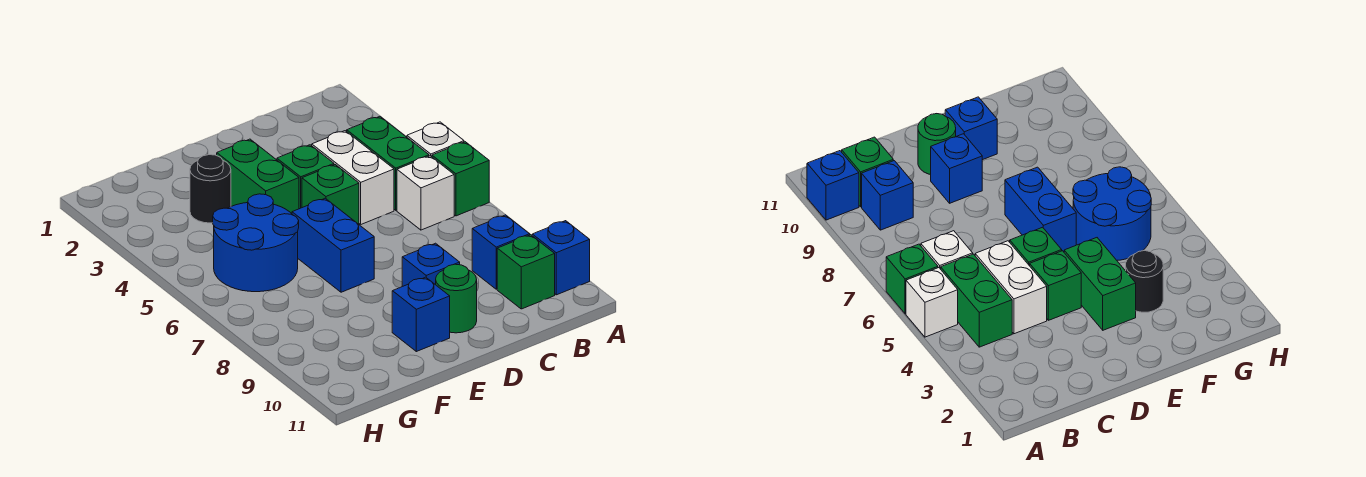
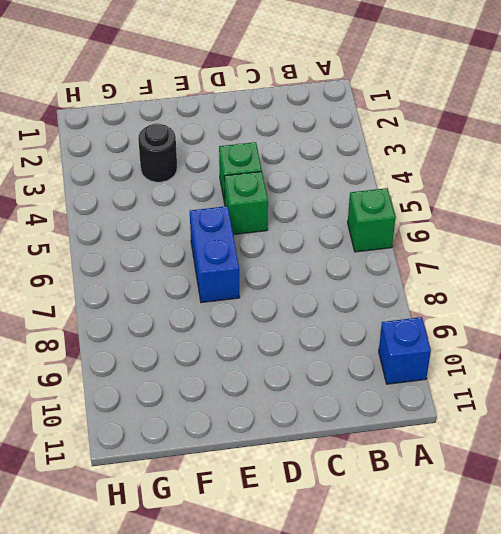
none -> white 1x1 brick [407,122,464,157]
none -> green 1x2 brick [347,117,429,210]
none -> white 1x1 brick [397,156,454,230]

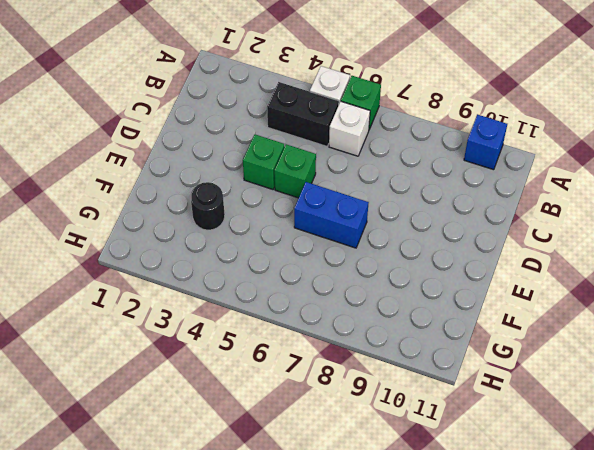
black 1x2 brick [267,82,339,146] -> green 1x2 brick [347,117,429,210]
none -> blue 1x1 brick [472,215,530,289]
none -> green 1x1 brick [497,235,555,309]
none -> white 1x2 brick [312,131,394,224]

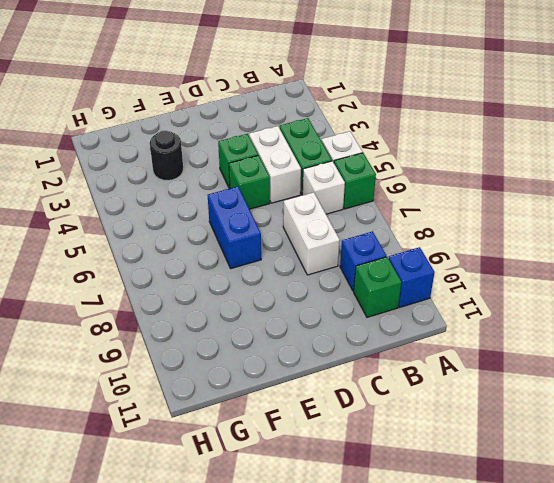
white 1x2 brick [283,192,340,275] -> none
none -> blue 1x1 brick [402,243,460,286]
none -> green 1x1 round brick [436,264,477,333]
none -> green 1x2 brick [217,139,299,214]

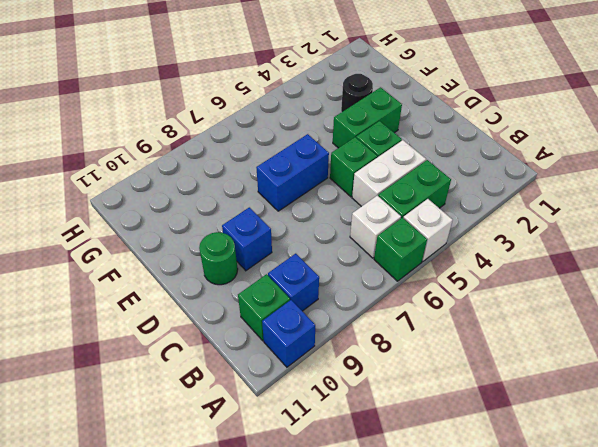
none -> blue 1x1 brick [392,277,450,352]
none -> blue 2x2 round brick [213,194,299,292]

